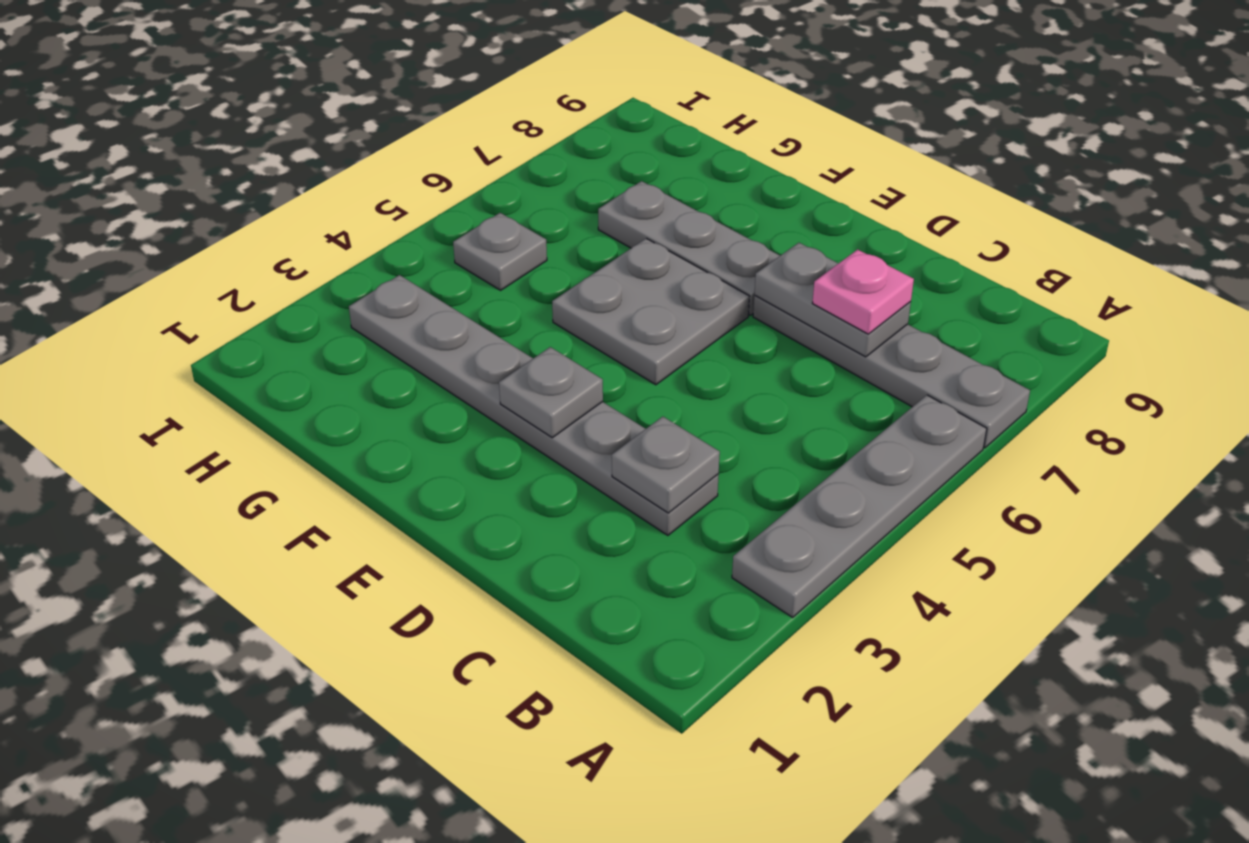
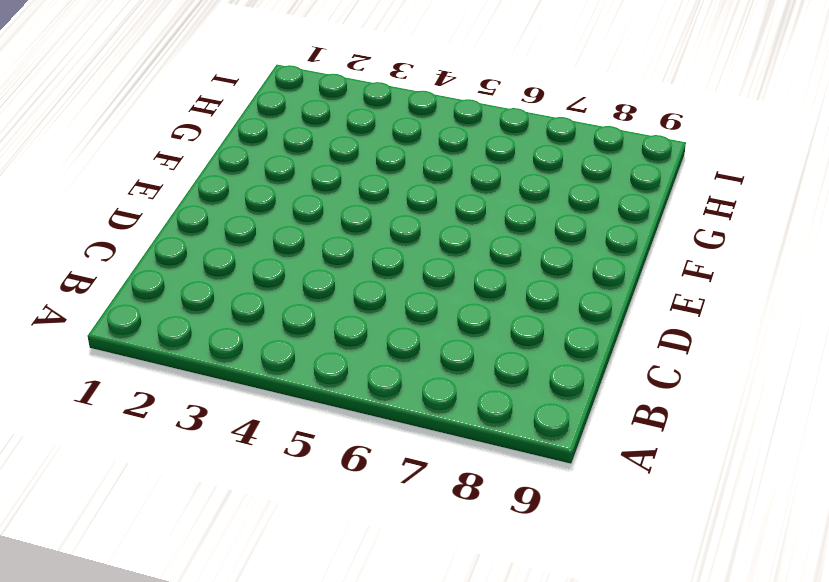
none -> grey 1x4 plate [732,395,987,617]
none -> grey 1x4 plate [753,296,1030,448]

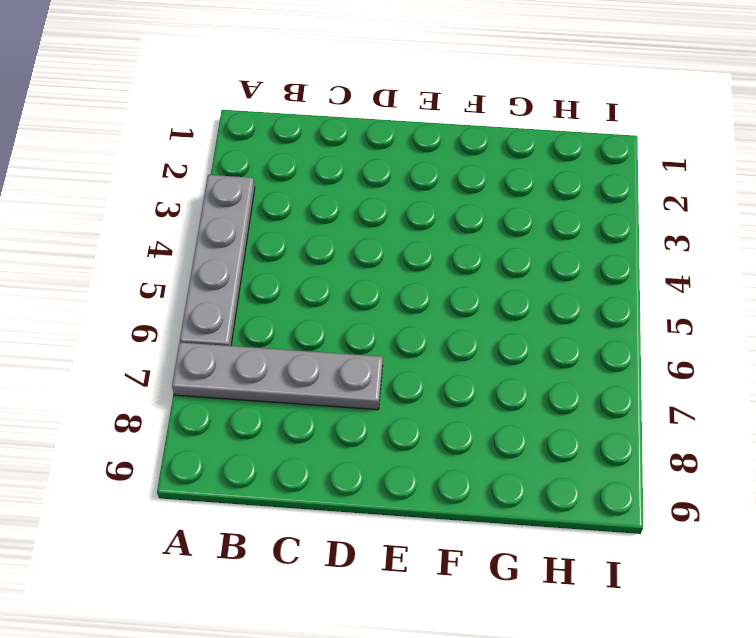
none -> grey 1x6 plate [349,275,719,535]
none -> grey 2x2 plate [552,238,750,385]

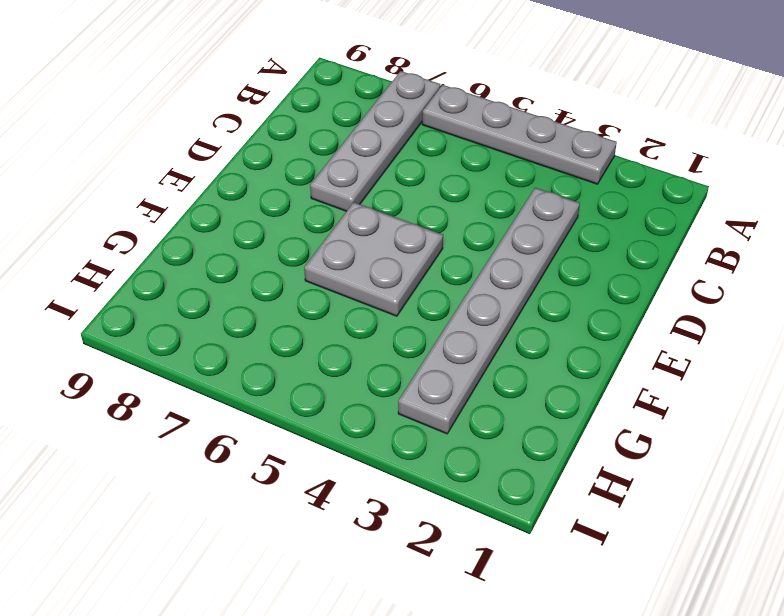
none -> grey 1x3 plate [598,181,780,315]
none -> grey 1x1 plate [453,213,547,290]

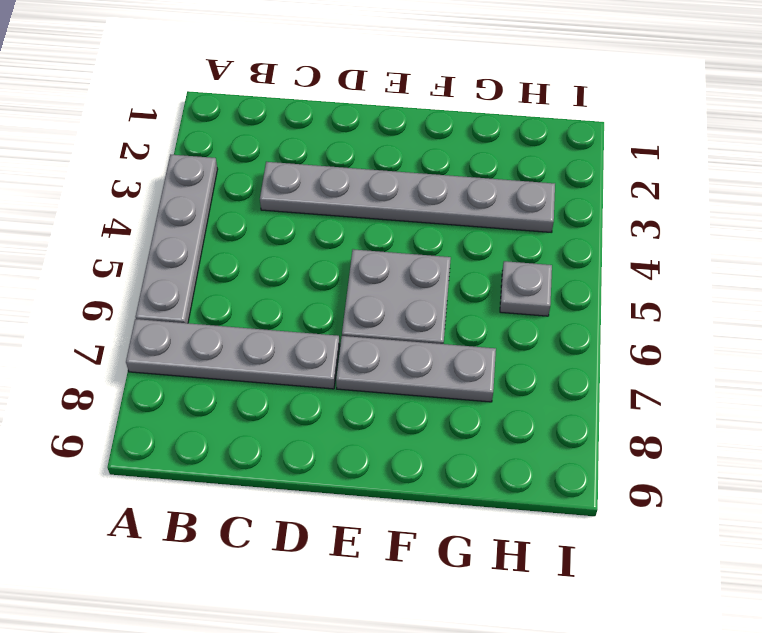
none -> grey 1x1 plate [612,417,720,513]
none -> grey 1x2 plate [754,243,911,357]

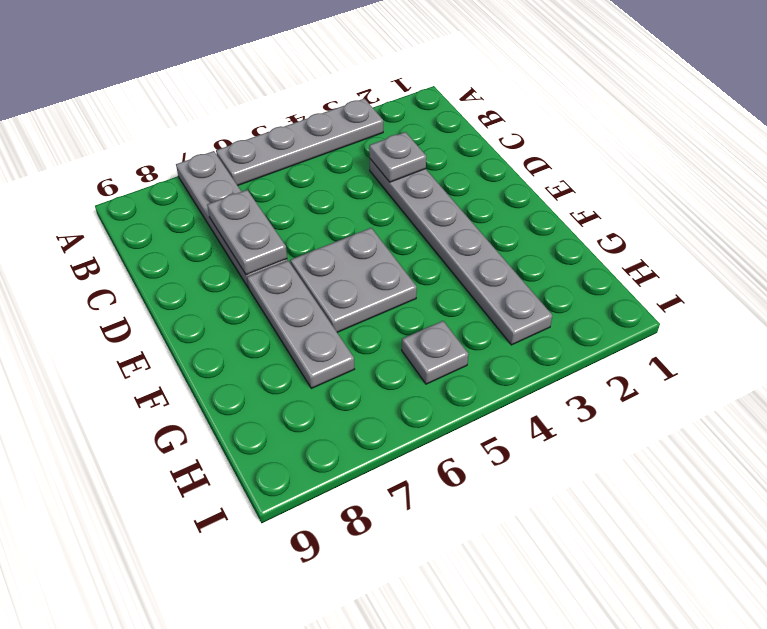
none -> grey 1x1 plate [499,347,603,438]
none -> pink 1x1 plate [812,249,914,334]

